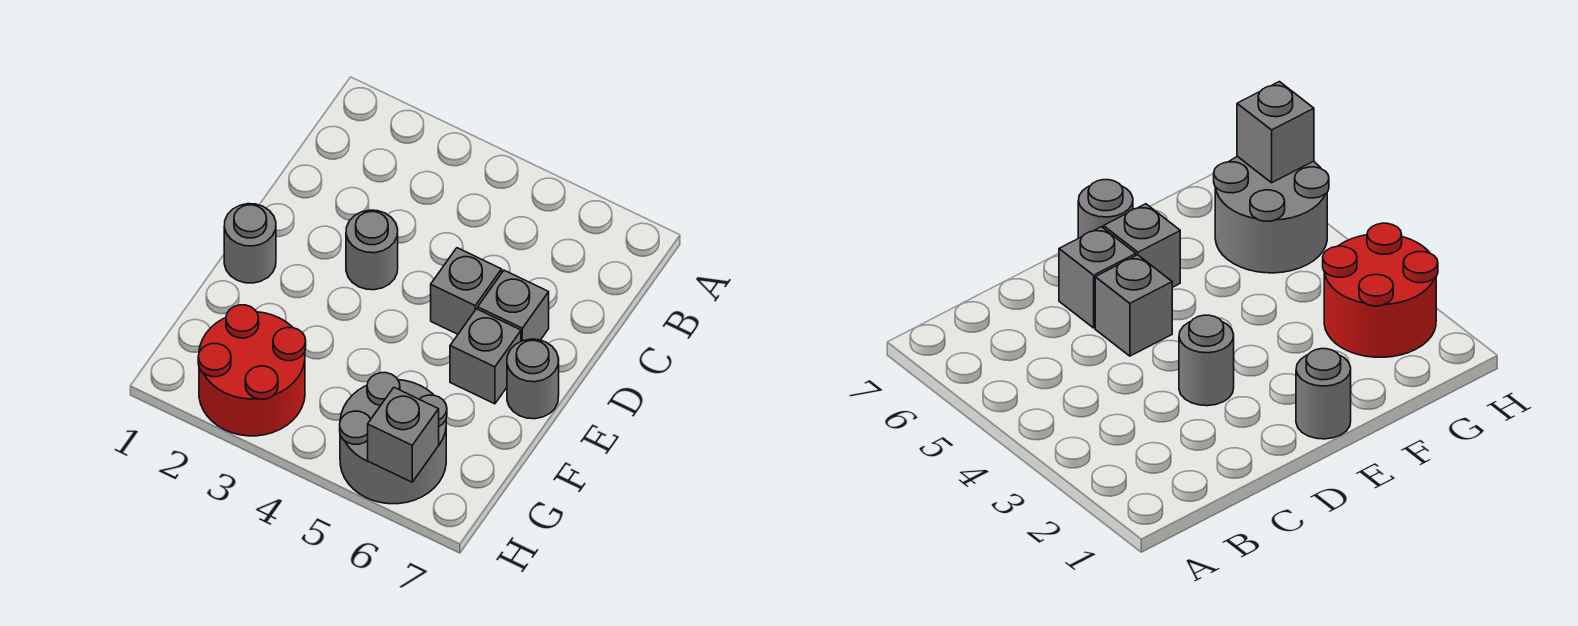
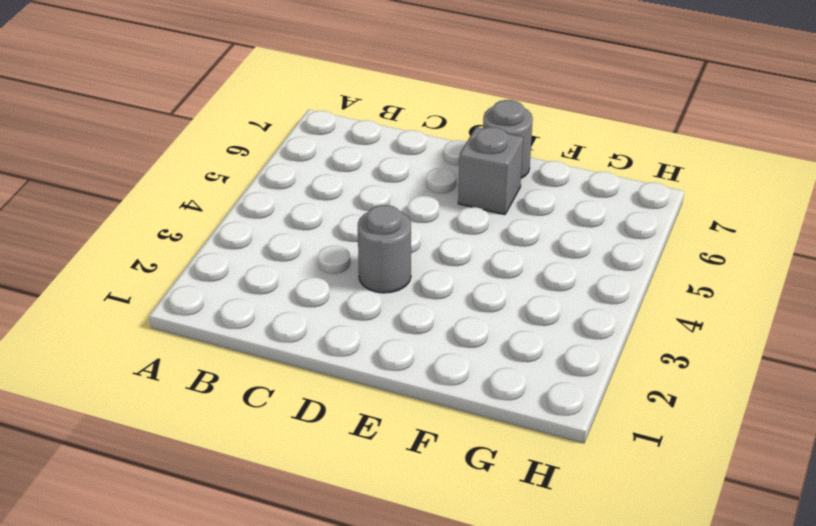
none -> grey 1x1 brick [431,248,502,334]
none -> grey 1x1 brick [478,270,549,341]

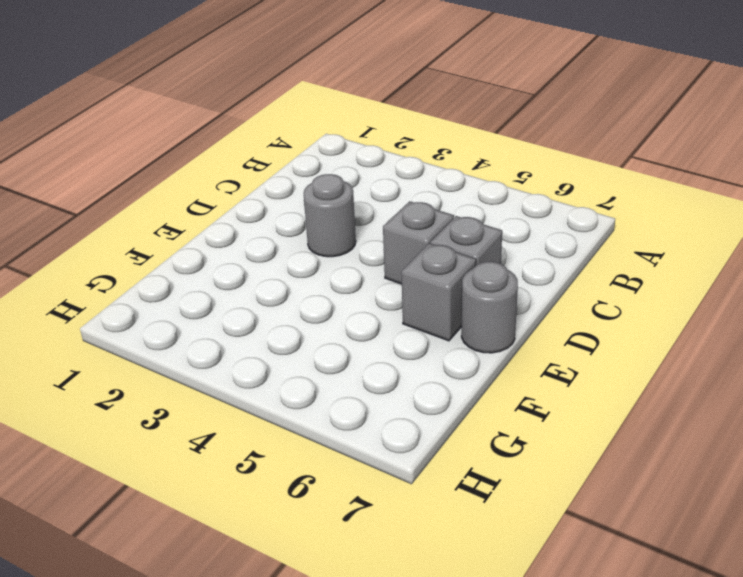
none -> grey 1x1 round brick [224,204,276,283]
none -> red 2x2 round brick [198,305,306,436]

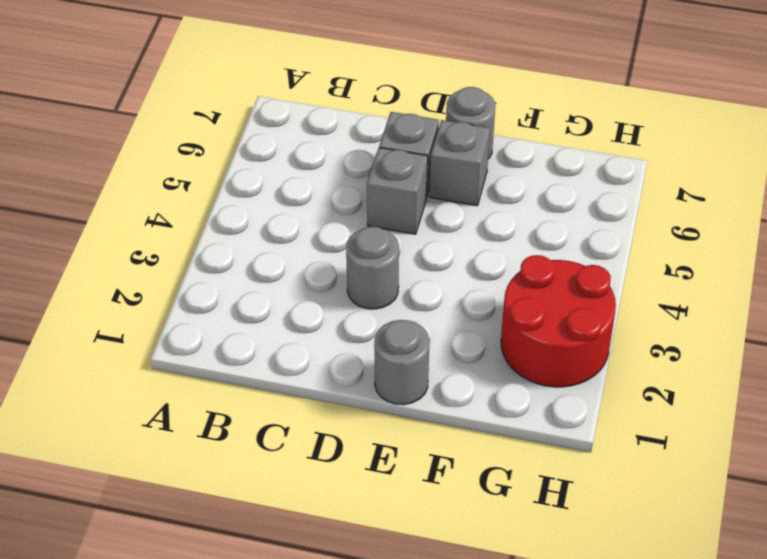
none -> grey 2x2 round brick [340,373,447,504]
none -> grey 1x1 brick [368,388,439,482]

